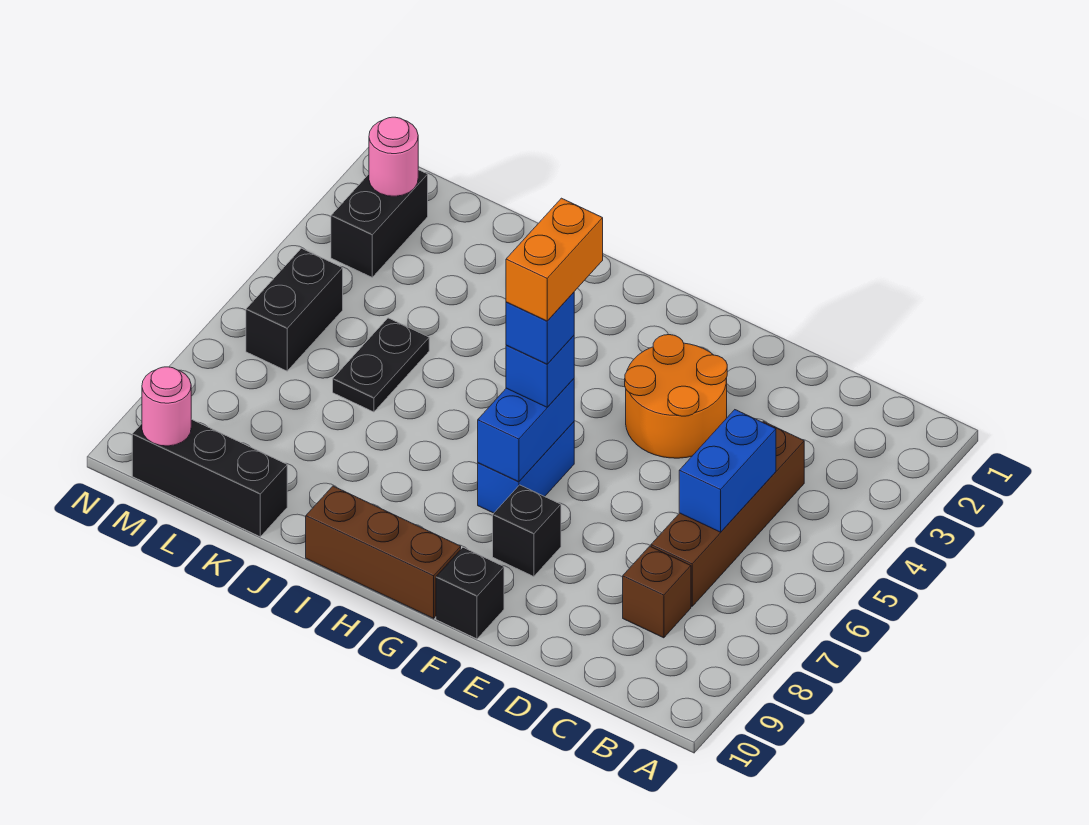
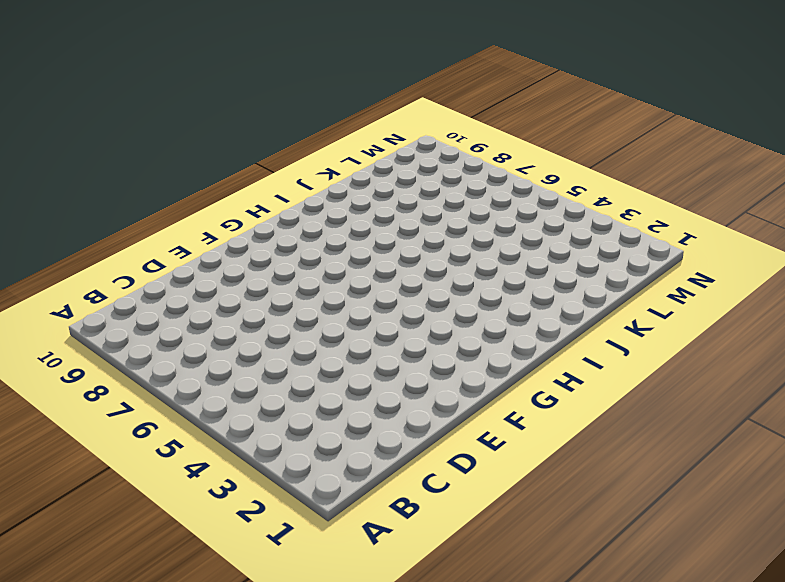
none -> brown 1x4 brick [651,421,804,606]
none -> brown 1x1 brick [623,546,691,638]
none -> orange 2x2 round brick [625,335,727,458]

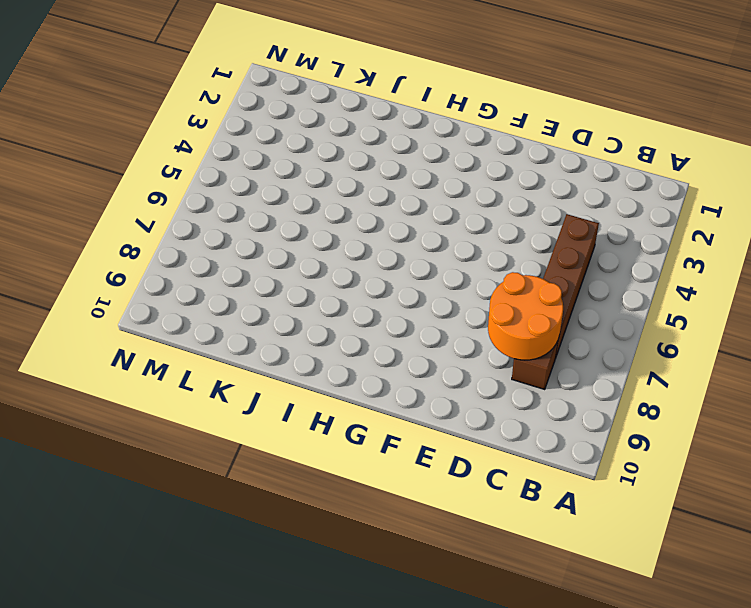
orange 2x2 round brick [488,272,563,360] -> orange 2x2 round brick moved to [625,335,727,458]
none -> black 1x1 brick [493,485,561,577]
none -> black 1x1 brick [436,548,504,639]
none -> blue 1x2 brick [478,422,574,513]

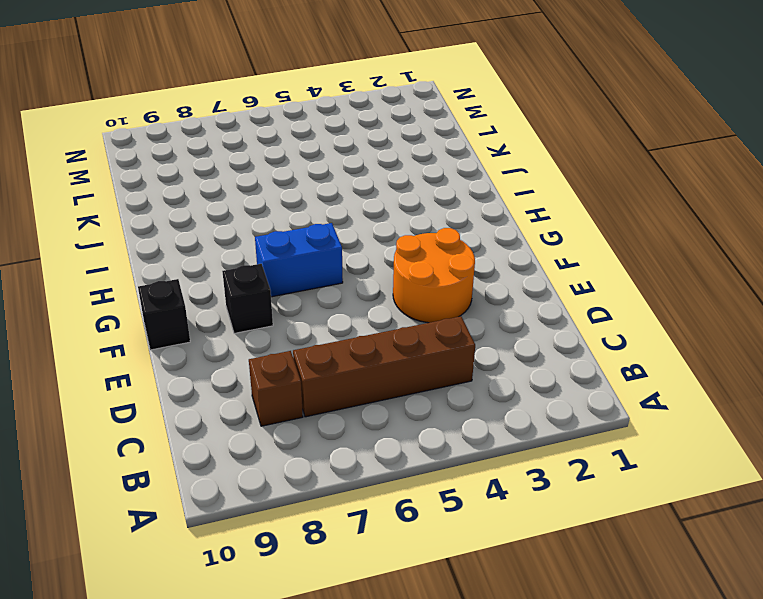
none -> brown 1x3 brick [306,486,461,618]
none -> black 1x2 plate [333,318,429,412]
none -> black 1x3 brick [132,419,287,537]

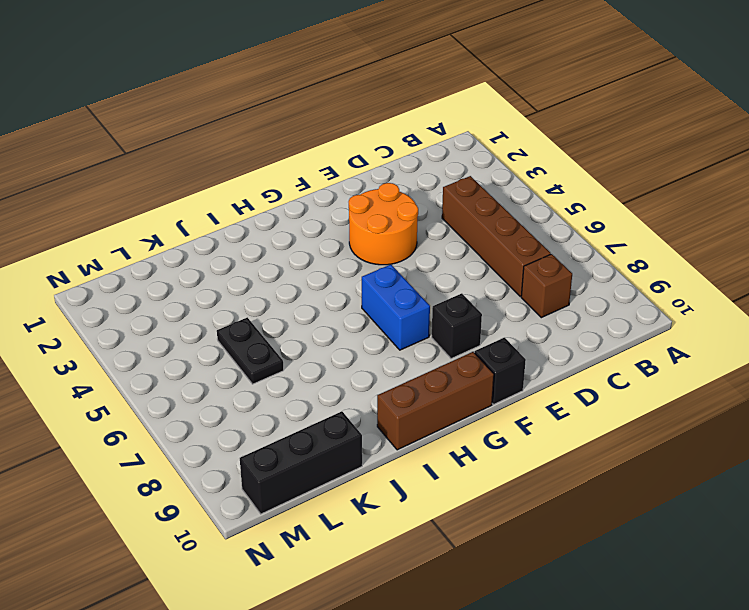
none -> black 1x2 brick [331,170,428,277]
none -> black 1x2 brick [246,248,343,371]
none -> blue 1x2 brick [679,410,776,532]

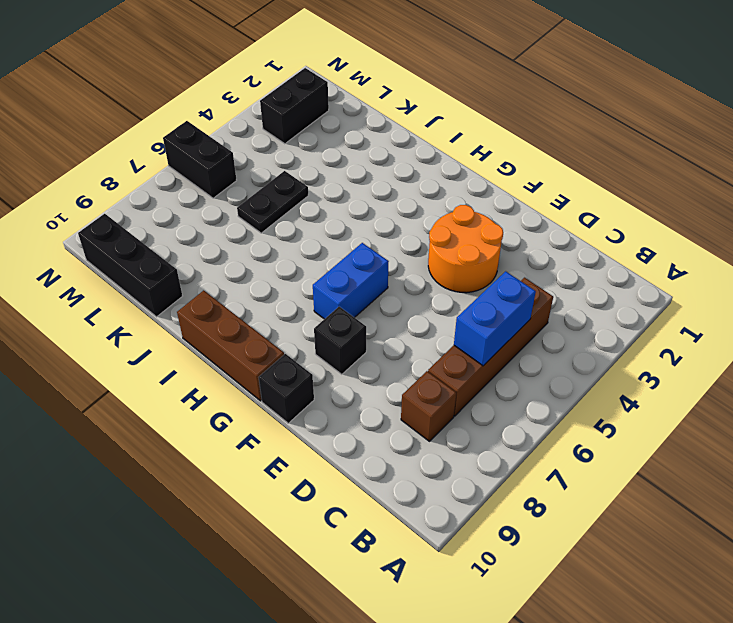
black 1x2 brick [163,121,237,198] -> black 1x2 brick turned to [246,248,343,371]
none -> blue 1x2 brick [478,379,574,482]
none -> pink 1x1 round brick [369,117,418,196]
none -> pink 1x1 round brick [142,367,191,446]

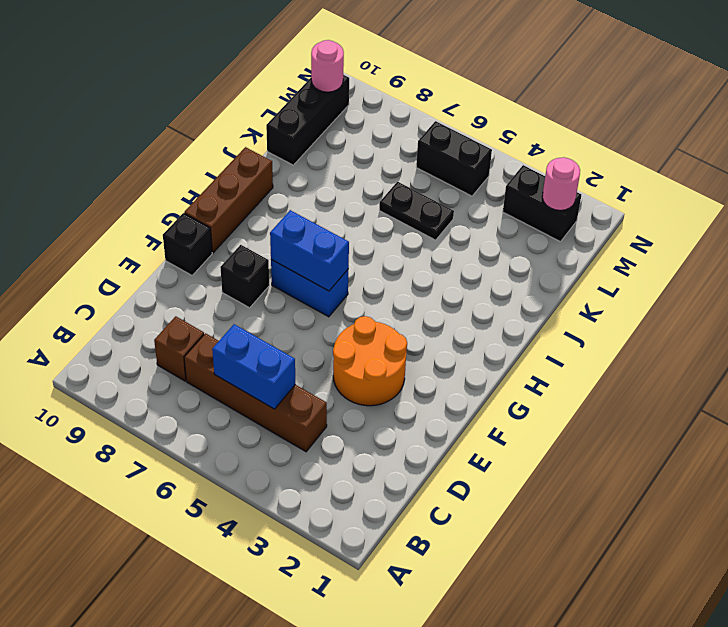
none -> blue 1x1 brick [506,336,574,407]
none -> blue 1x1 brick [506,292,574,364]
none -> orange 1x2 brick [506,198,603,321]

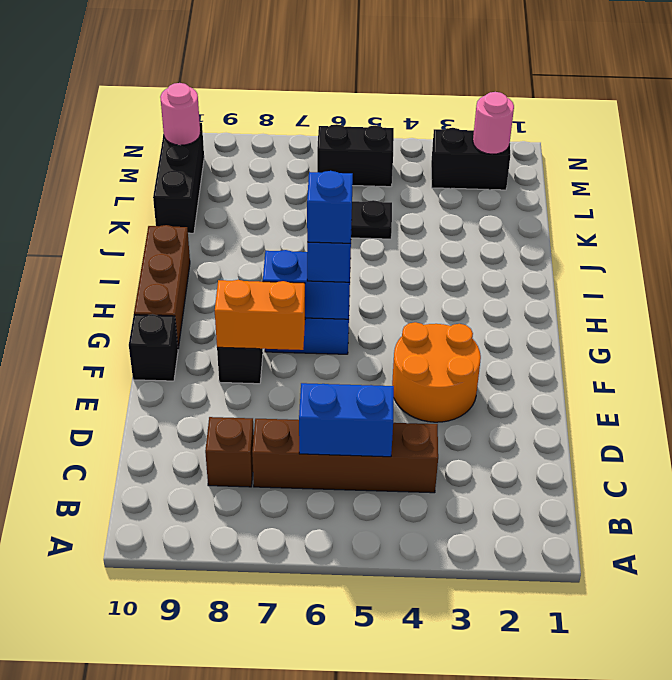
orange 1x2 brick [215,280,305,350] -> orange 1x2 brick moved to [506,198,603,321]

